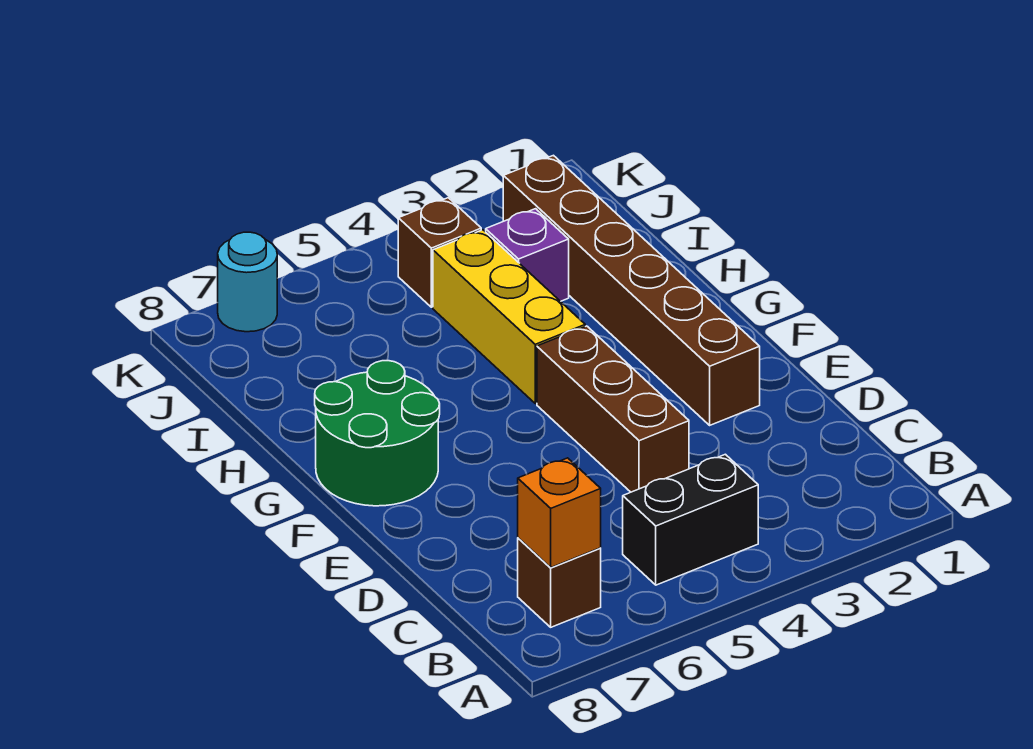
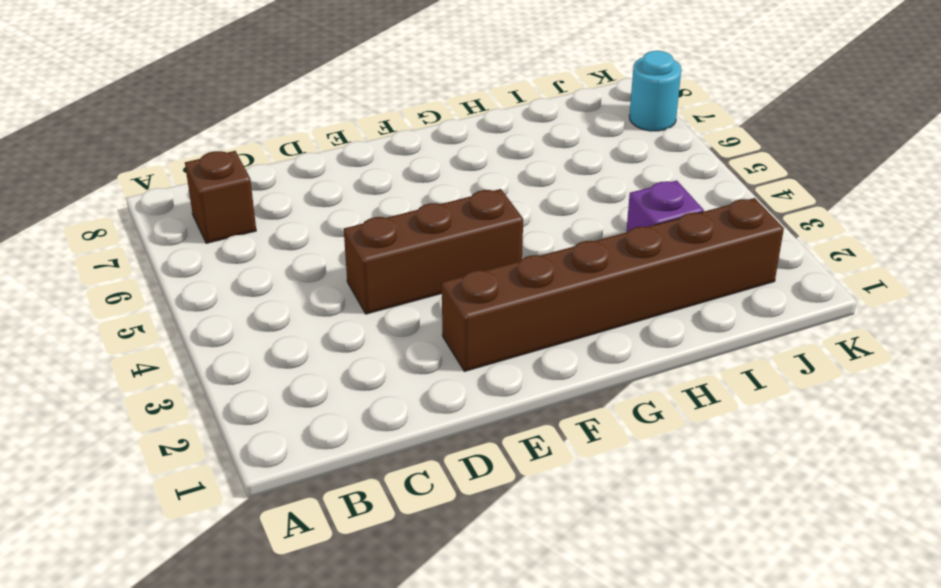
none -> black 1x2 brick [623,454,758,585]
none -> green 2x2 round brick [315,361,440,506]

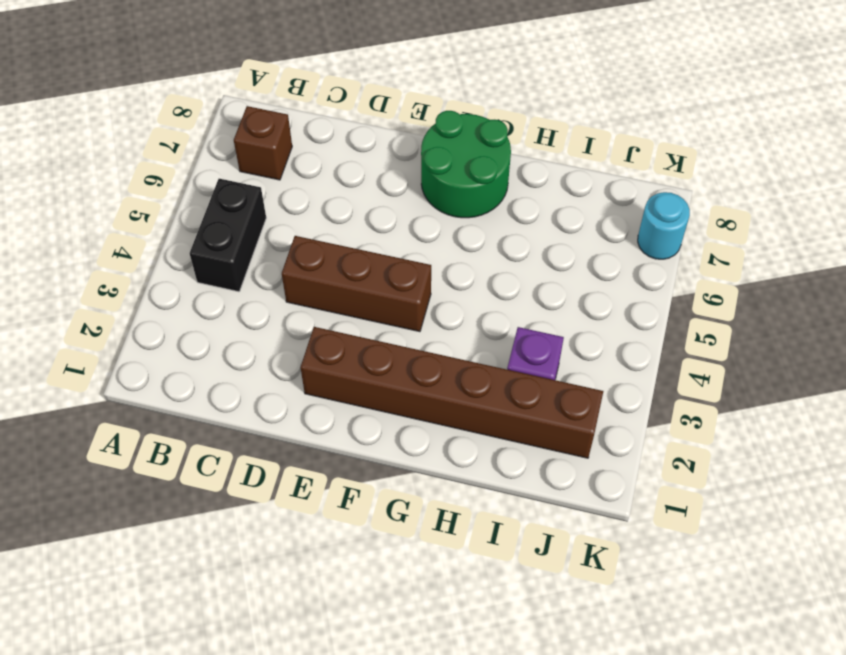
none -> yellow 1x3 brick [433,230,585,404]
none -> brown 1x1 brick [398,198,481,307]

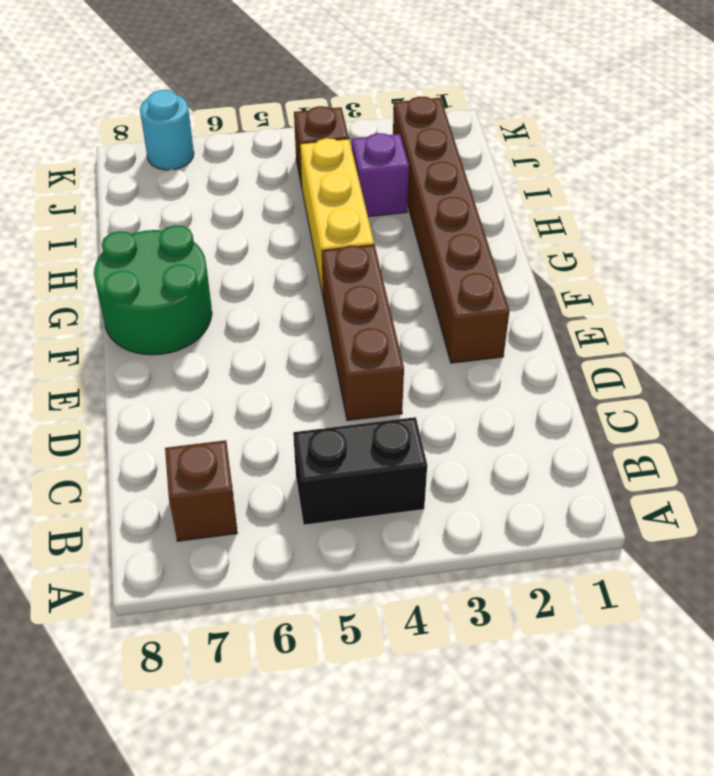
none -> orange 1x1 brick [518,458,601,567]

